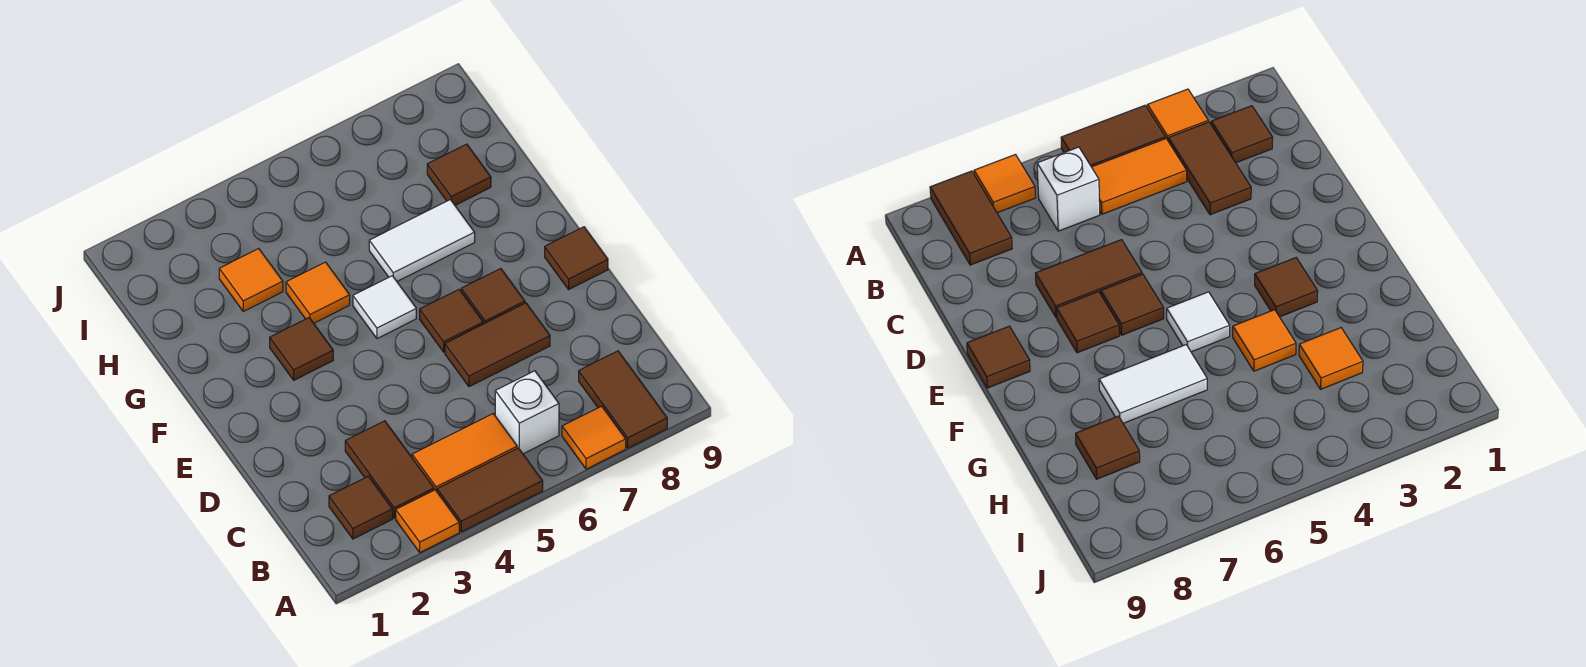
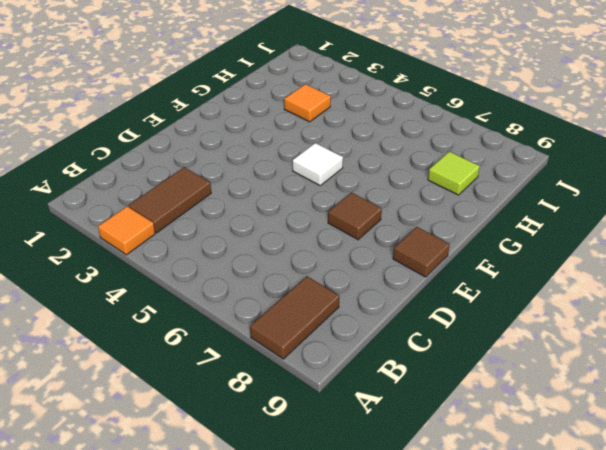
lime 1x1 tile [428,152,480,195] -> brown 1x1 tile [427,144,491,205]
none -> brown 1x2 tile [437,448,543,532]
none -> orange 1x1 tile [562,406,626,469]
none -> brown 1x1 tile [329,476,393,539]

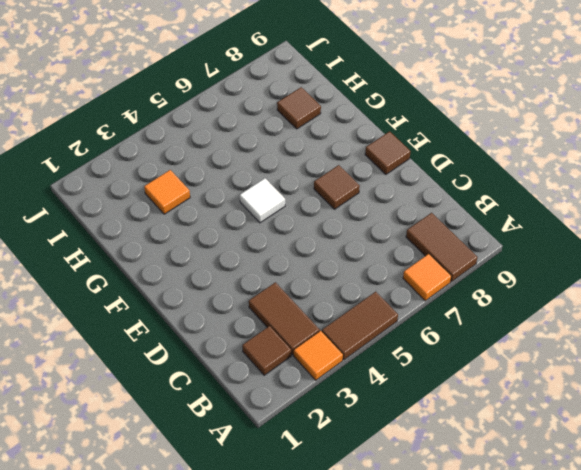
none -> orange 1x2 tile [412,414,517,491]
none -> white 1x1 brick [495,371,559,454]
none -> brown 1x2 tile [445,303,550,387]

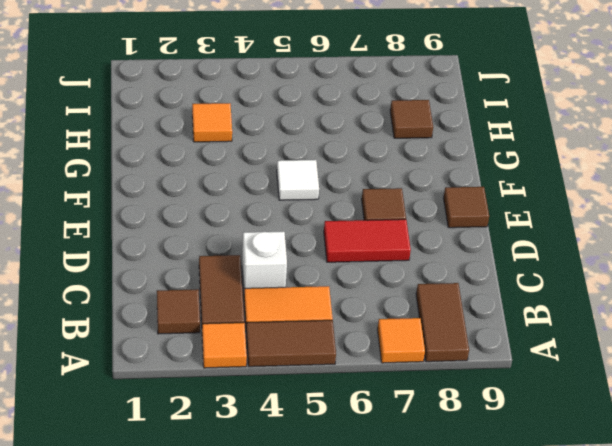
white 1x1 brick [242,232,287,291] -> white 1x1 brick moved to [495,371,559,454]
red 1x2 tile [324,219,411,262] -> brown 1x2 tile [445,303,550,387]
none -> brown 1x1 tile [420,290,483,352]
none -> brown 1x1 tile [270,318,333,380]
none -> orange 1x1 tile [286,262,350,323]

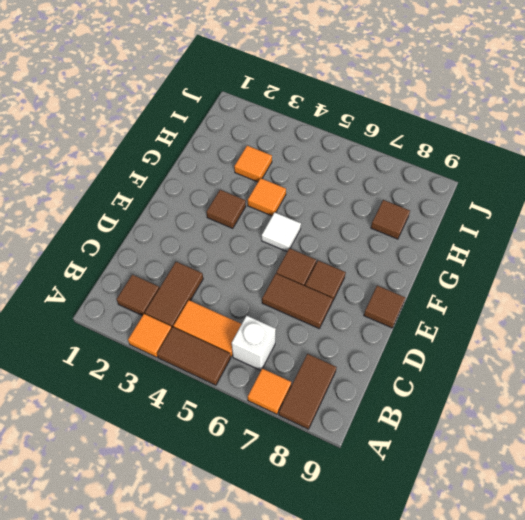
none -> white 1x2 tile [369,200,475,281]

